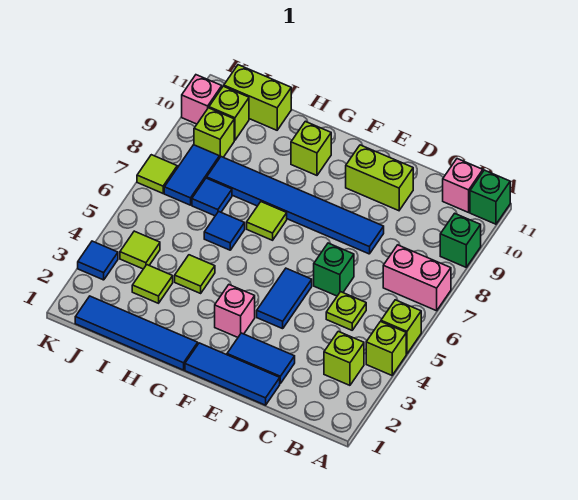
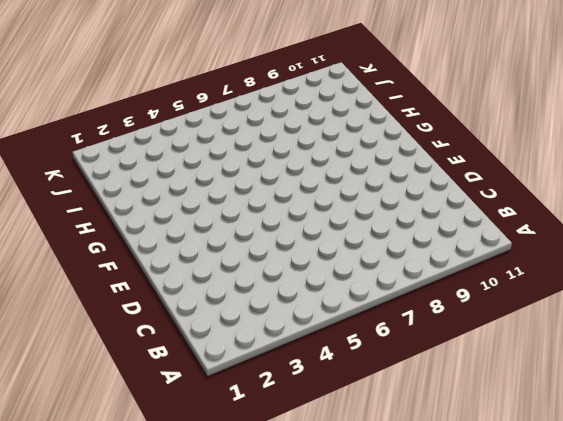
none -> lime 1x1 brick [366,322,406,375]
none -> lime 1x1 brick [381,300,421,354]
none -> pink 1x2 brick [383,245,451,311]
none -> green 1x1 brick [440,213,481,267]

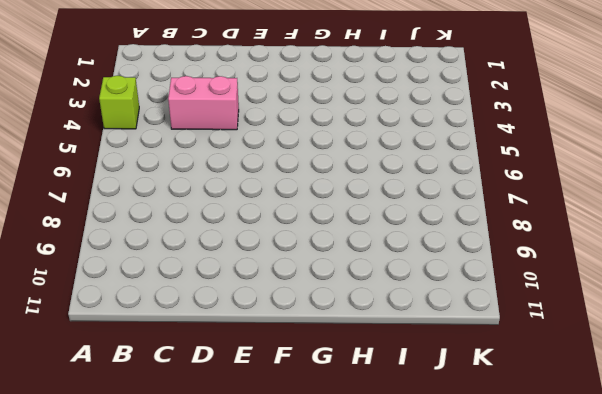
pink 1x2 brick [168,76,239,130] -> pink 1x2 brick moved to [383,245,451,311]
none -> lime 1x1 brick [381,300,421,354]
none -> green 1x1 brick [440,213,481,267]
none -> green 1x1 brick [470,170,510,224]
none -> lime 1x1 brick [324,331,364,385]

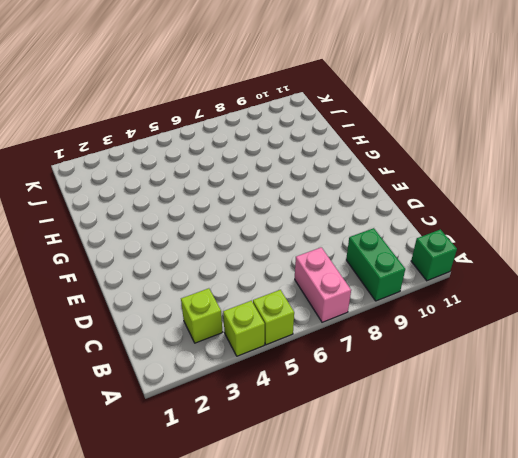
green 1x2 brick [346,228,405,301] -> green 1x1 brick [440,213,481,267]
none -> pink 1x1 brick [443,159,483,212]
none -> lime 1x1 plate [326,292,366,330]
none -> blue 1x3 tile [185,343,280,405]
none -> blue 1x2 tile [227,333,295,383]

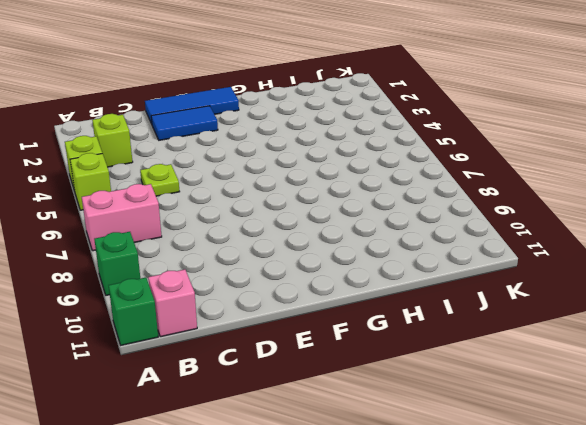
none -> green 1x1 brick [314,243,354,296]
none -> blue 1x6 tile [207,157,384,254]
none -> lime 1x2 brick [346,145,413,211]
none -> blue 1x2 tile [257,268,312,329]

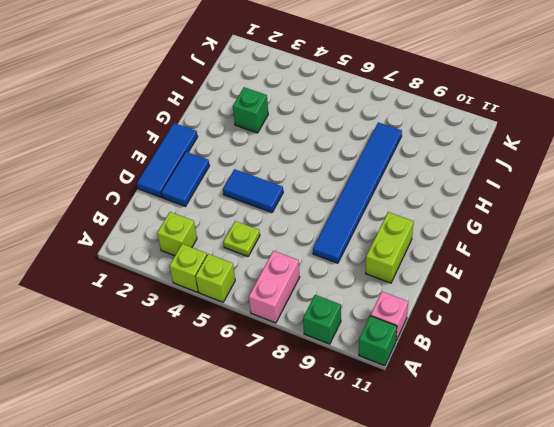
green 1x1 brick [233,87,268,133] -> green 1x1 brick moved to [314,243,354,296]
none -> pink 1x1 brick [215,285,255,337]
none -> blue 1x4 tile [75,296,198,370]
none -> lime 1x1 tile [247,202,287,240]
none -> lime 1x1 brick [291,121,331,175]

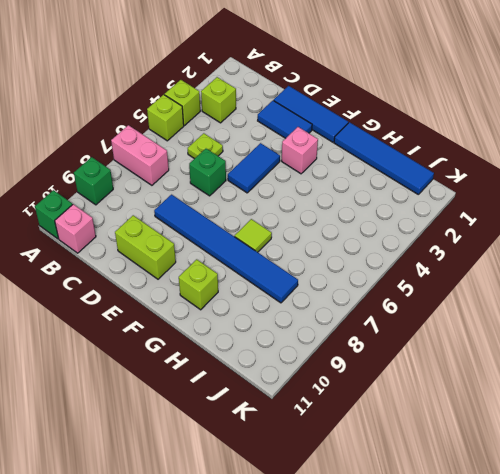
none -> lime 1x1 tile [175,255,215,293]
none -> blue 1x1 tile [204,211,245,250]
none -> lime 1x1 tile [132,265,173,303]
none -> blue 1x1 tile [192,178,232,216]

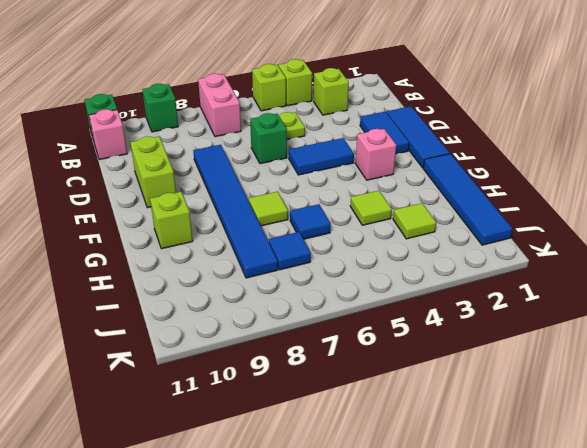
none -> lime 1x2 brick [224,65,291,130]
none -> lime 1x1 tile [120,231,160,269]
none -> blue 1x2 tile [164,145,219,205]
none -> lime 1x1 brick [194,108,234,158]

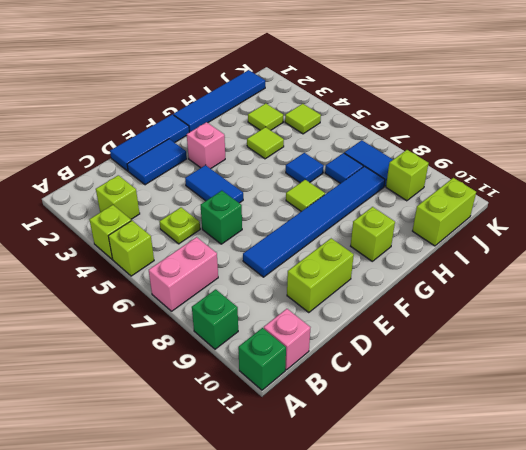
none -> lime 1x1 brick [209,86,249,140]
none -> blue 1x1 tile [78,241,118,280]
none -> lime 1x1 tile [137,155,177,193]
none -> pink 1x1 brick [182,75,222,124]

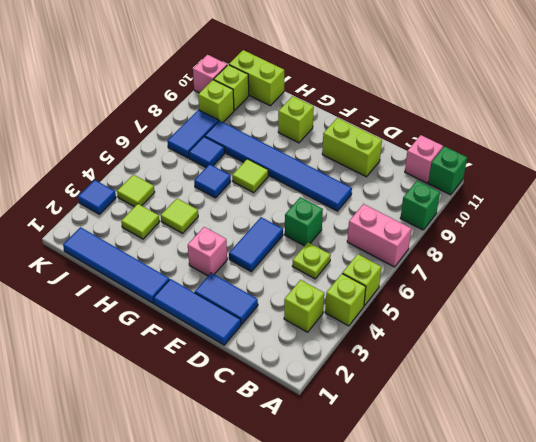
none -> lime 1x1 tile [137,155,177,193]

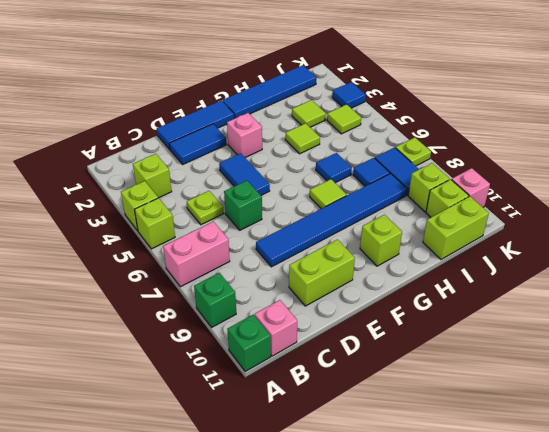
lime 1x1 plate [396,137,431,166] -> lime 1x1 tile [137,155,177,193]

